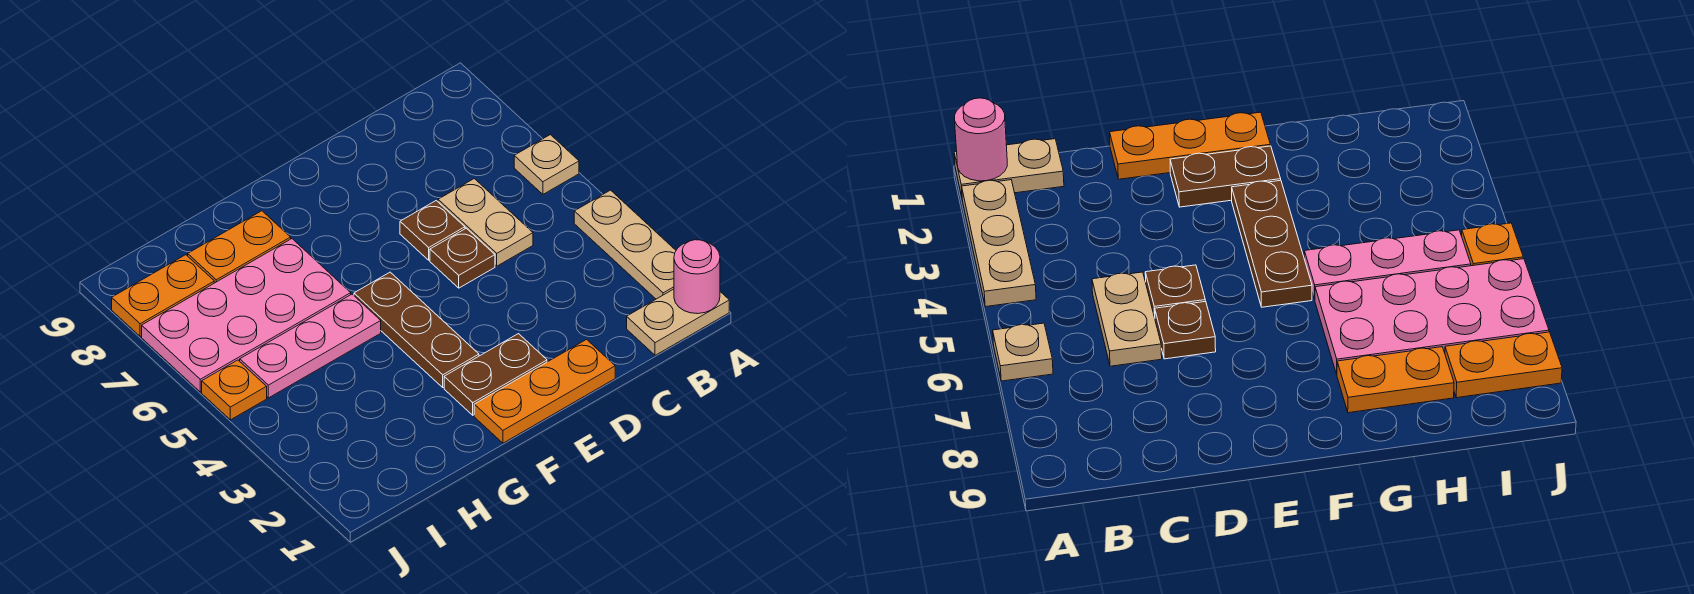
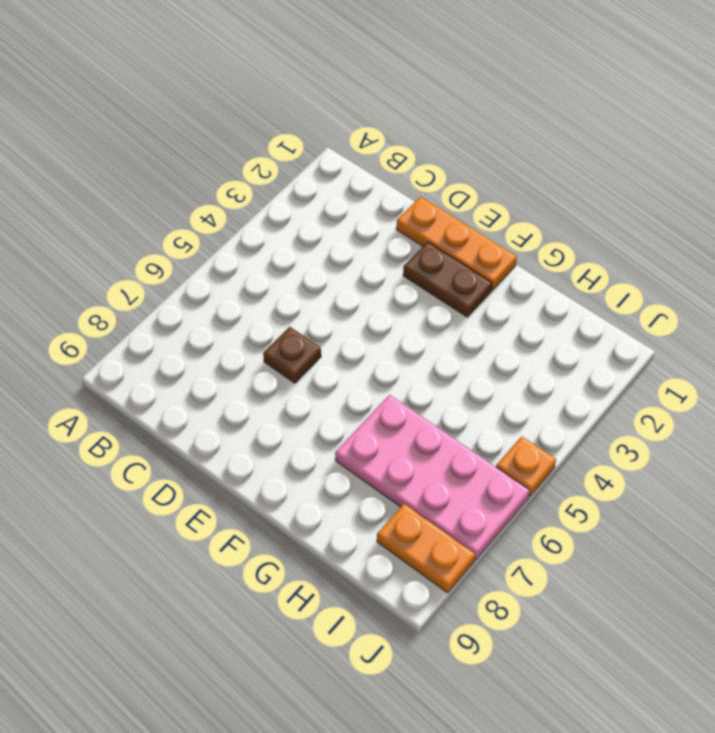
none -> tan 1x2 plate [627,289,729,355]
none -> tan 1x3 plate [574,190,676,299]
none -> tan 1x1 plate [514,135,579,194]

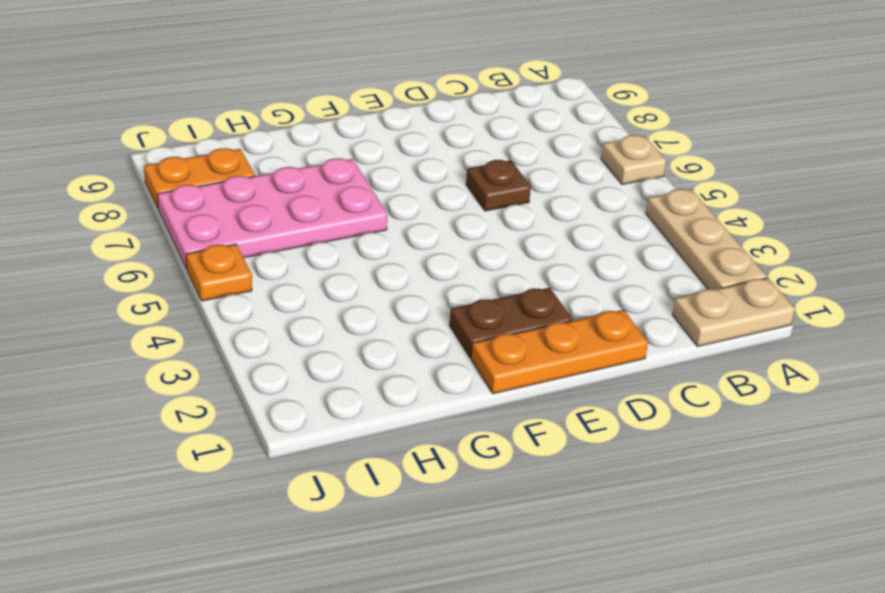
none -> tan 1x2 plate [438,179,533,266]
none -> brown 1x1 plate [430,228,495,288]
none -> brown 1x3 plate [354,272,479,387]

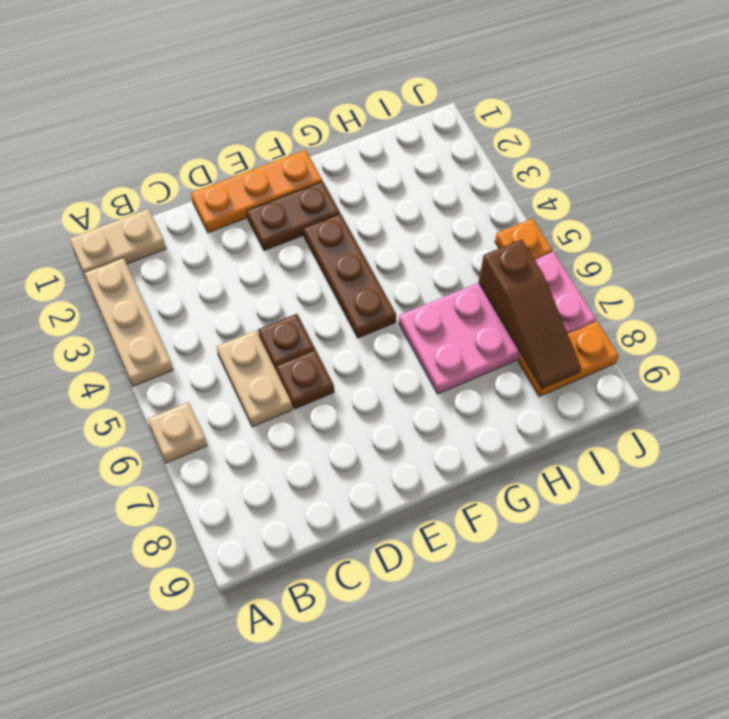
brown 1x3 slope [479,239,581,389] -> none
none -> pink 1x3 plate [240,294,381,398]
none -> orange 1x2 plate [188,211,291,283]
none -> pink 1x1 round brick [674,240,720,314]

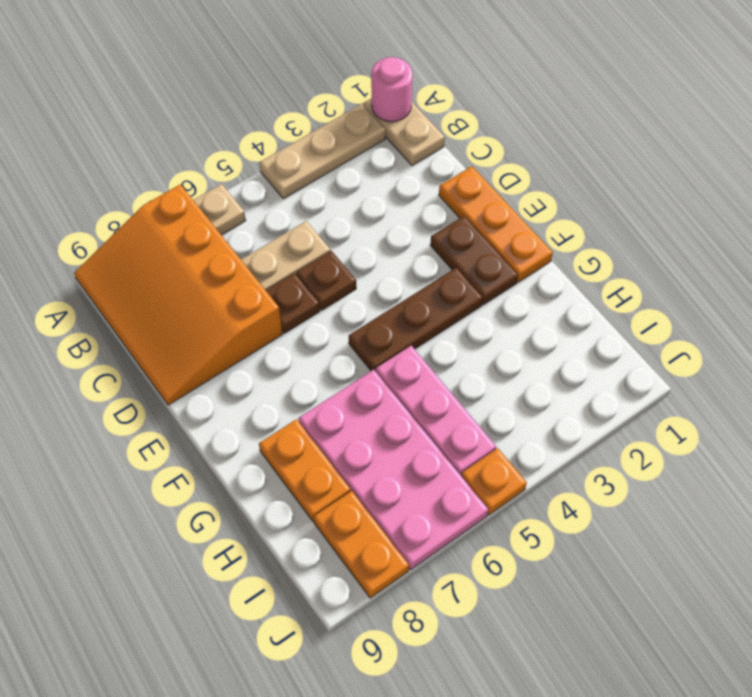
orange 3x4 slope [74,184,282,405] -> none

